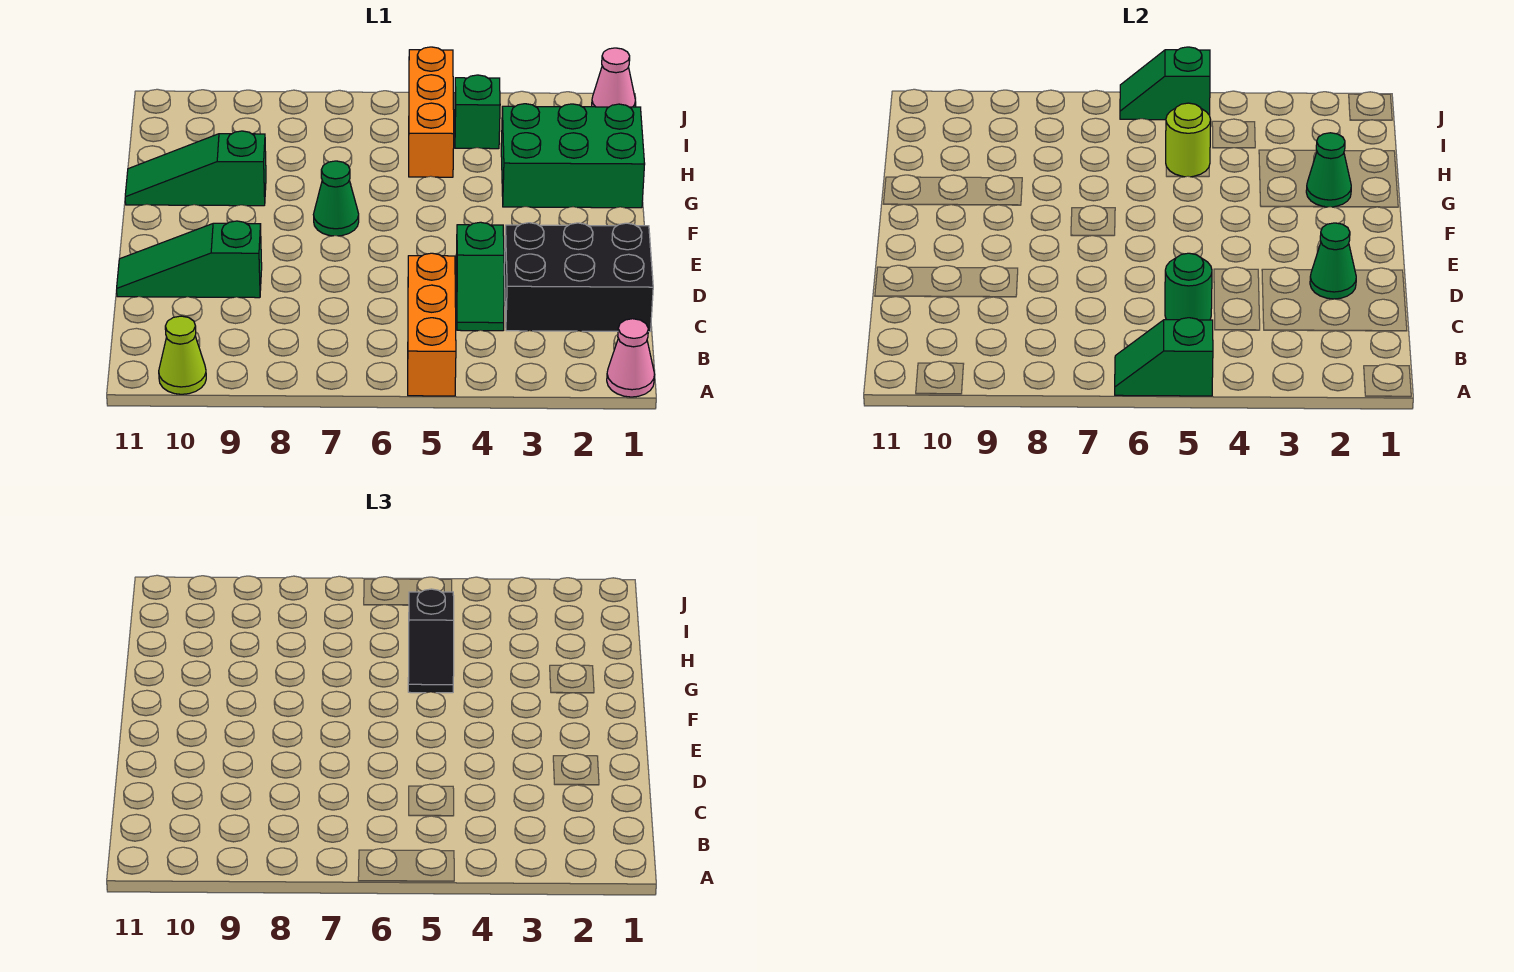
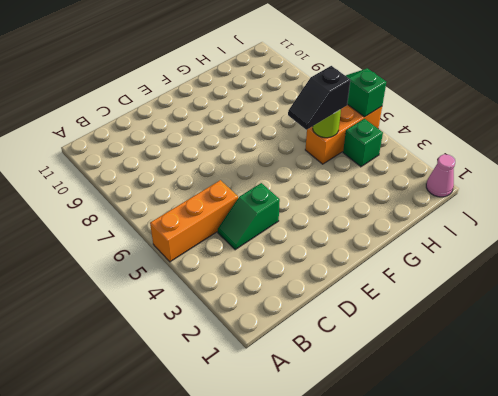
none -> pink 1x1 cone [607,319,655,397]
none -> lime 1x1 cone [159,316,206,394]
none -> black 2x3 brick [504,223,653,332]

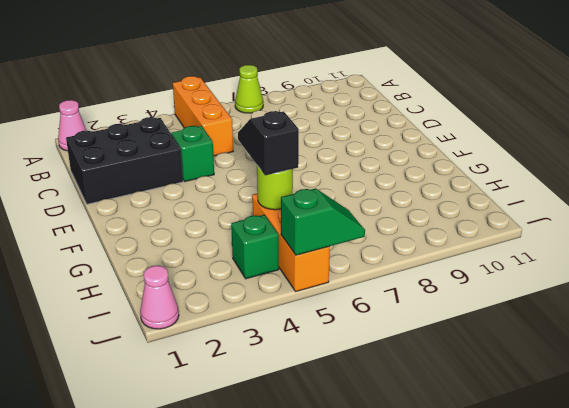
lime 1x1 cone [235,65,263,113] -> lime 1x1 cone moved to [159,316,206,394]
none -> green 1x3 slope [117,221,262,298]
none -> green 1x1 cone [314,161,359,236]
none -> green 2x3 brick [501,104,645,208]

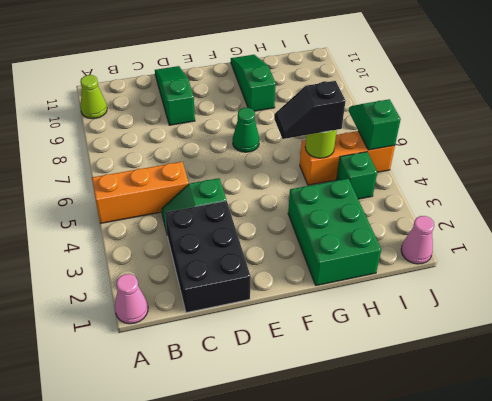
none -> green 1x2 slope [1115,318,1213,396]
none -> green 1x1 round brick [1165,253,1212,320]
none -> green 1x1 cone [1310,223,1356,299]

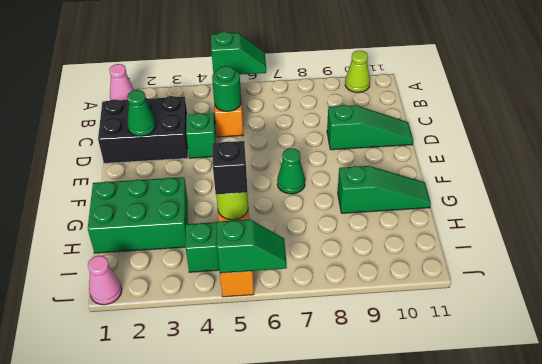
none -> green 1x1 cone [1306,133,1351,207]

